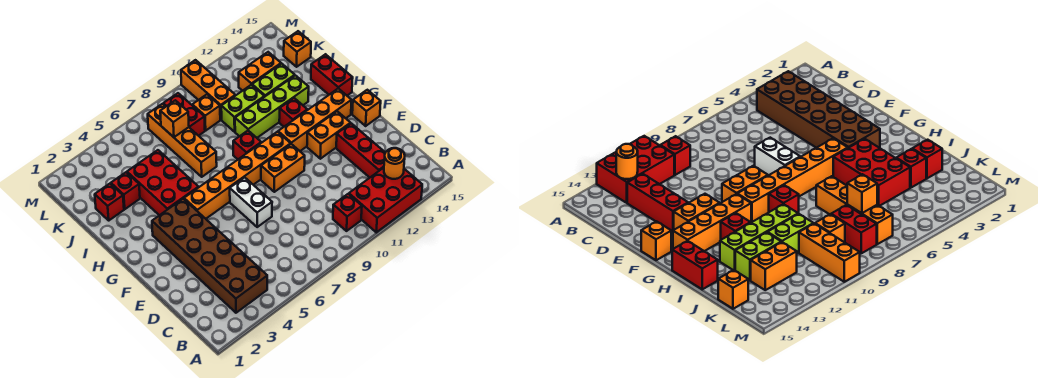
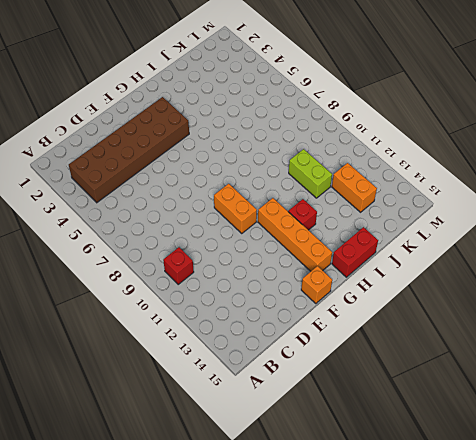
none -> red 2x3 brick [349,168,422,232]
none -> red 1x3 brick [336,123,385,178]
none -> white 1x2 brick [230,177,272,227]

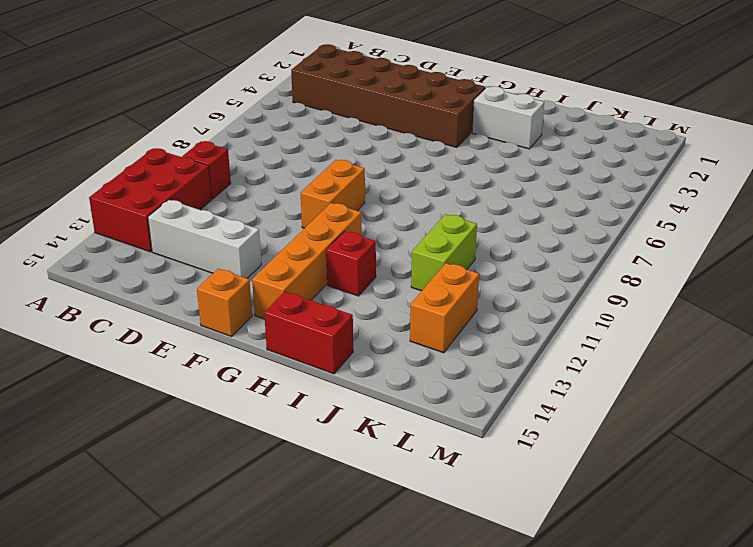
white 1x3 brick [148,200,261,278] -> red 1x3 brick [336,123,385,178]
white 1x2 brick [472,86,544,149] -> white 1x2 brick moved to [230,177,272,227]
none -> orange 1x2 brick [307,111,351,159]
none -> orange 1x6 brick [184,132,291,219]
none -> red 2x3 brick [127,150,199,215]

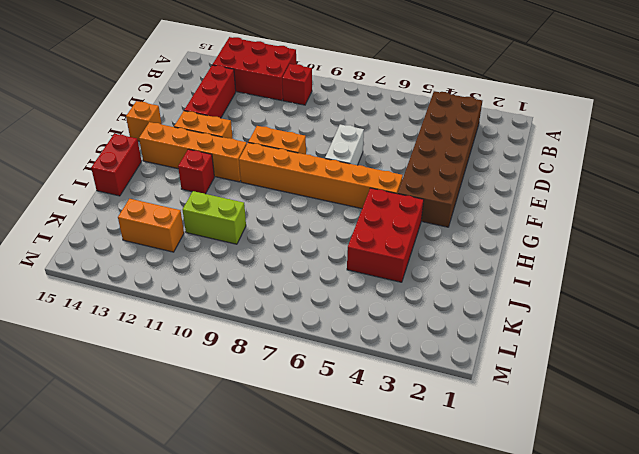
none -> red 1x1 brick [233,131,261,159]
none -> orange 1x4 brick [148,104,217,177]
none -> lime 1x4 brick [235,75,309,138]

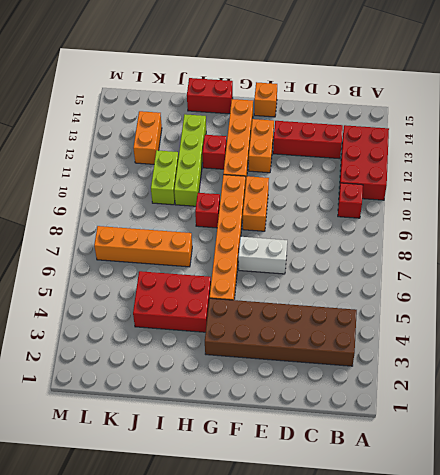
none -> red 1x1 brick [95,184,124,220]
none -> red 1x1 brick [111,172,140,209]
none -> lime 1x2 brick [252,64,295,97]

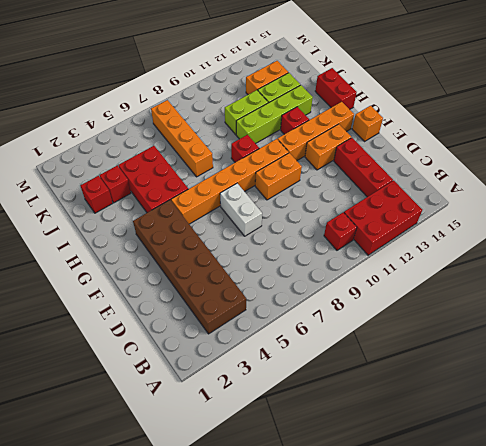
none -> red 1x2 brick [163,93,205,136]
none -> orange 1x1 brick [192,94,220,130]
none -> orange 1x3 brick [181,60,235,120]

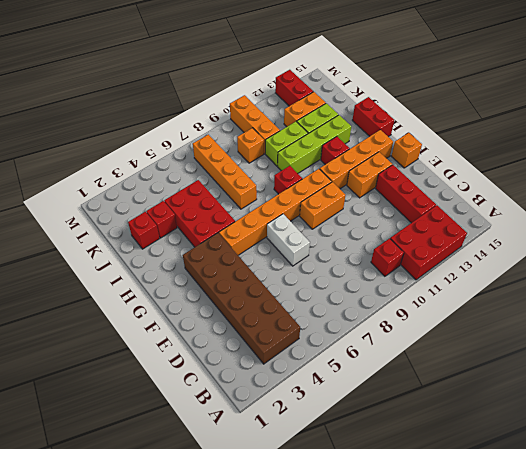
red 1x2 brick [275,70,313,106] -> red 1x2 brick moved to [163,93,205,136]
none -> orange 1x1 brick [284,31,311,67]
none -> orange 1x1 round brick [384,148,405,179]
none -> orange 1x1 brick [160,100,189,137]

